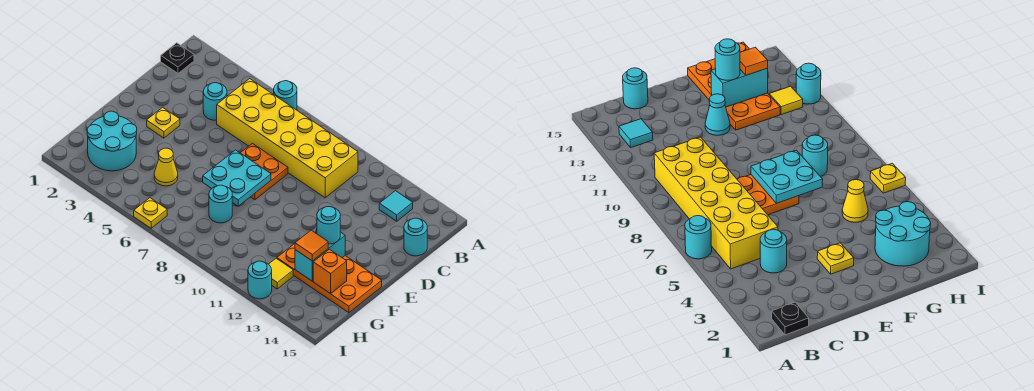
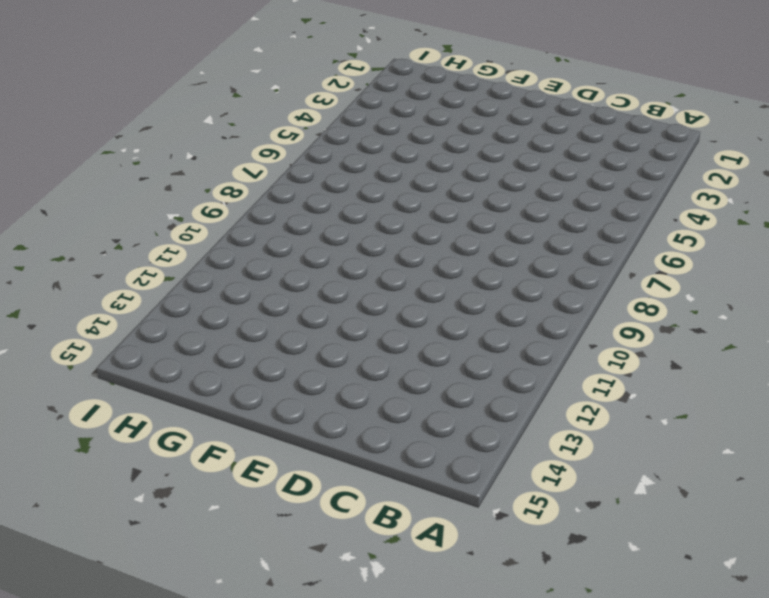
none -> cyan 1x1 round brick [274,81,297,110]
none -> black 1x1 plate [161,43,194,73]
none -> yellow 2x6 brick [217,79,358,198]

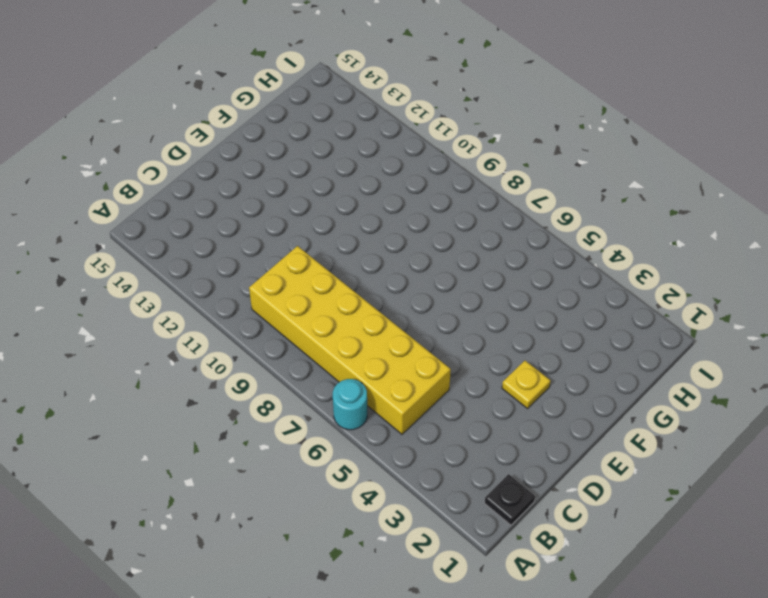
none -> cyan 1x1 tile [379,191,413,221]
none -> cyan 1x1 round brick [203,83,227,120]
none -> cyan 1x1 round brick [404,218,427,256]

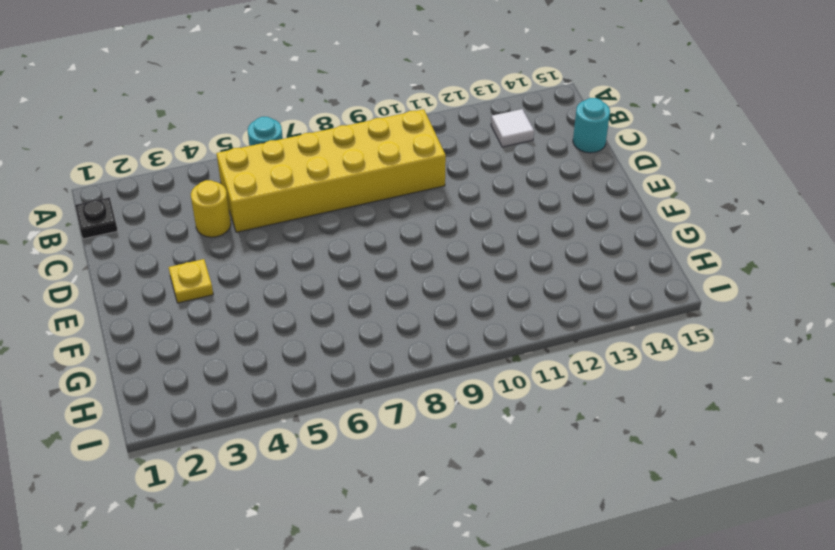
white 1x1 tile [491,109,534,147] -> cyan 1x1 tile [379,191,413,221]
yellow 1x1 round brick [191,180,231,237] -> cyan 1x1 round brick [203,83,227,120]
none -> orange 2x2 plate [241,143,288,200]
none -> cyan 1x1 cone [705,94,730,135]
none -> orange 2x4 plate [277,244,382,313]

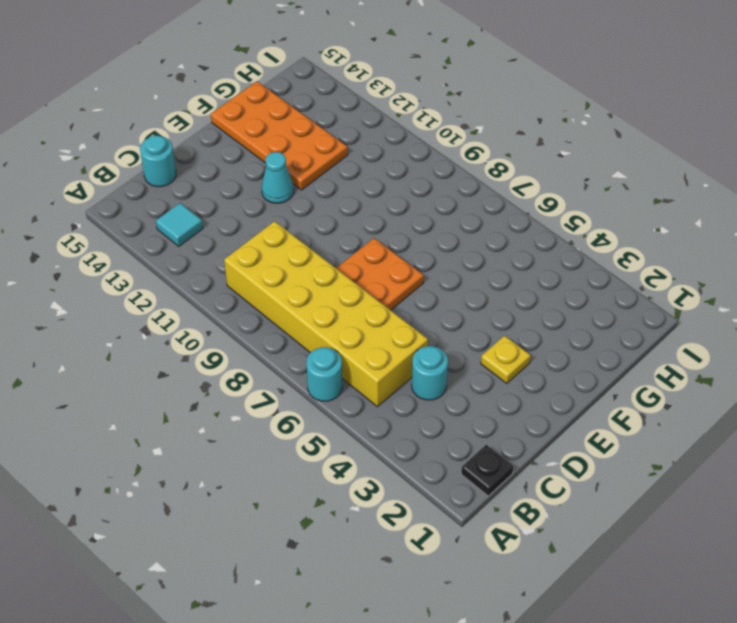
none -> cyan 2x2 round brick [87,111,137,171]
none -> yellow 1x1 cone [154,148,178,186]
none -> cyan 1x1 round brick [209,185,232,223]

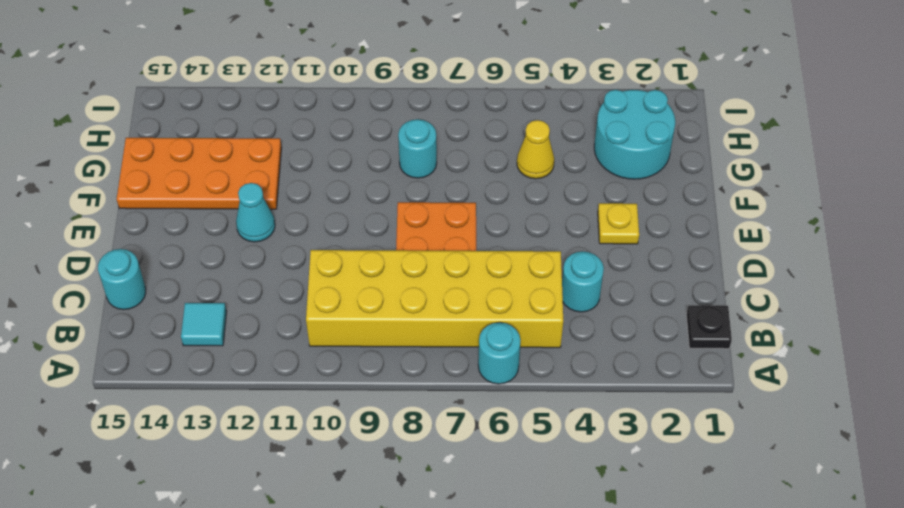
none -> yellow 1x1 tile [269,259,293,289]
none -> yellow 1x1 plate [134,198,167,228]
none -> cyan 1x1 round brick [248,261,272,299]

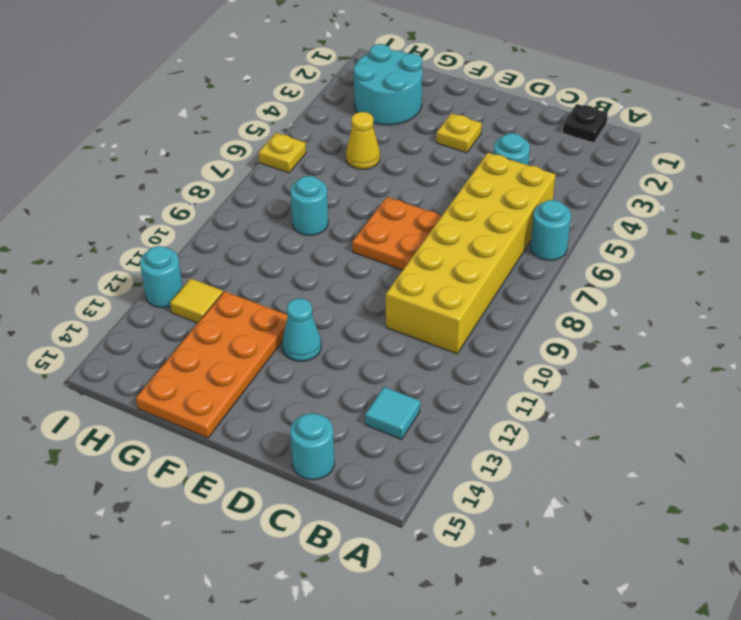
none -> cyan 2x2 plate [203,150,271,206]
none -> cyan 1x2 brick [295,232,345,281]
none -> orange 1x1 brick [313,249,347,294]

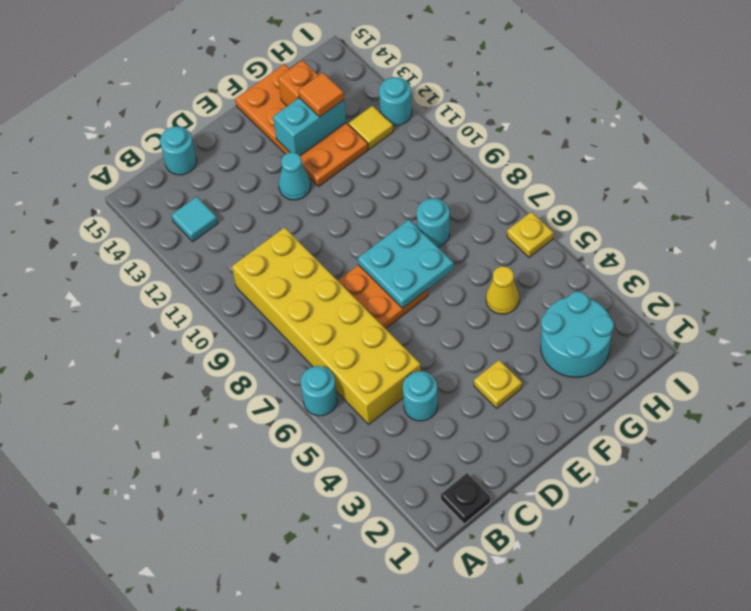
none -> cyan 1x1 round brick [317,207,340,244]

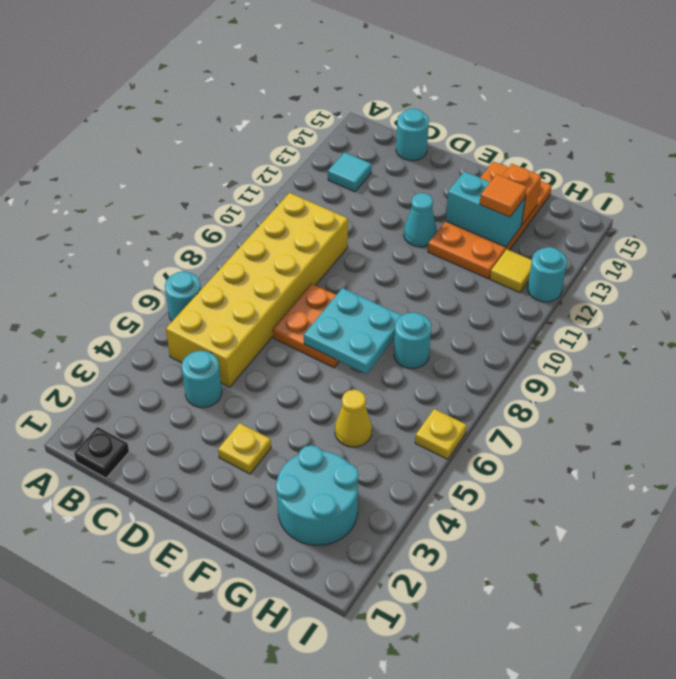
none -> cyan 1x1 round brick [317,207,340,244]

